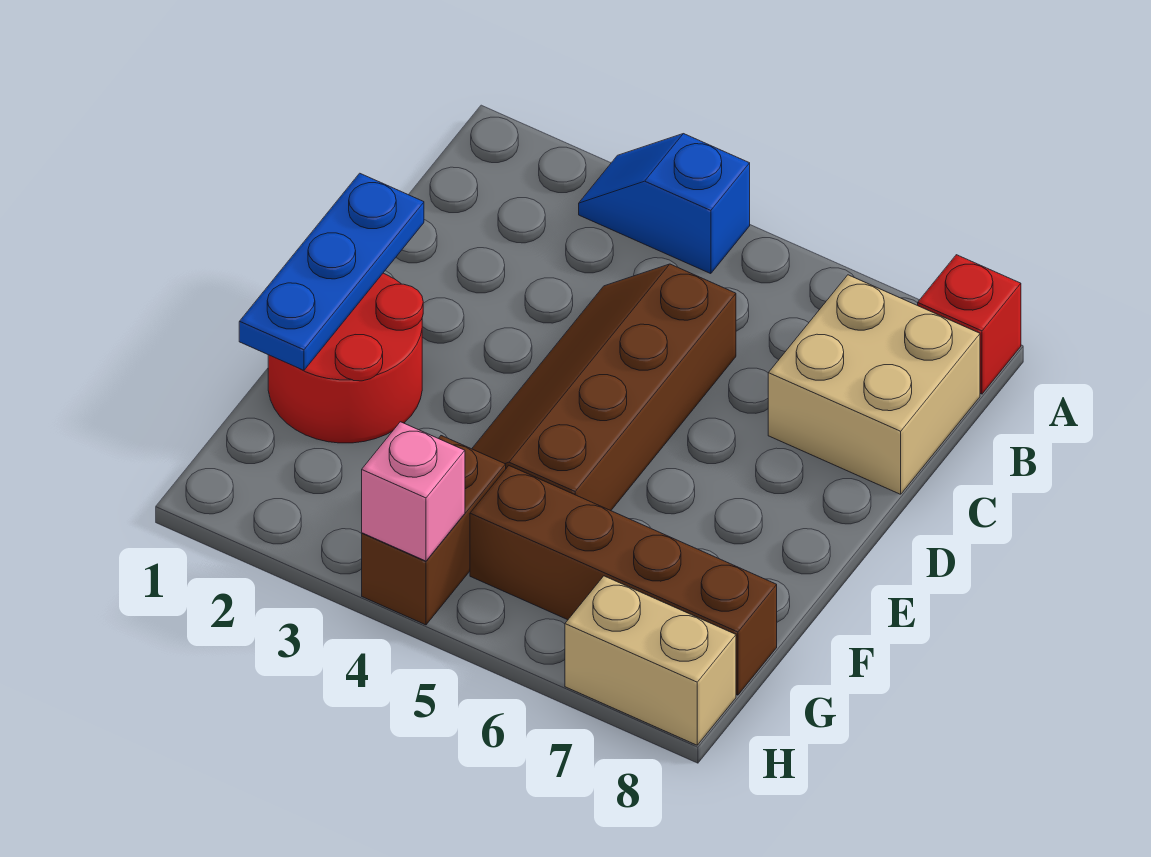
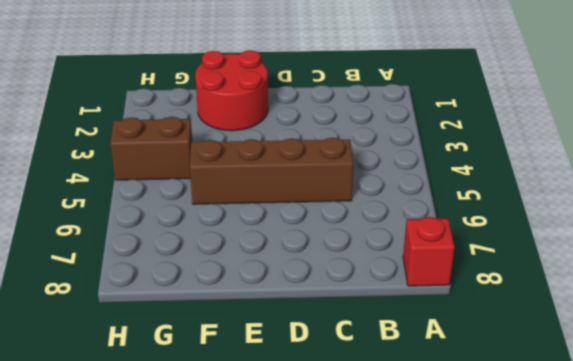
none -> blue 1x2 slope [579,134,750,274]
none -> tan 2x2 brick [768,275,980,494]

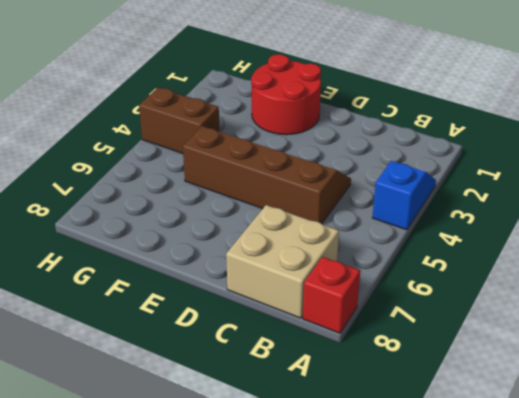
none -> brown 1x4 brick [470,466,777,695]
none -> tan 1x2 brick [565,576,736,745]

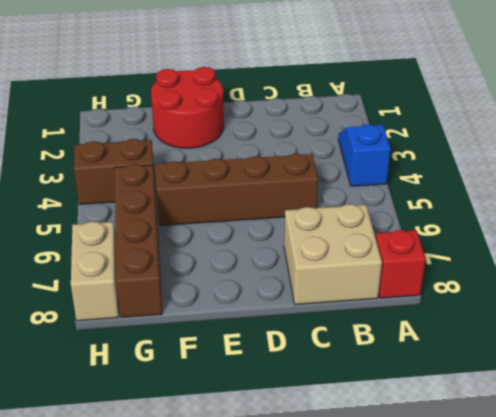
none -> blue 1x3 plate [239,173,424,370]
none -> pink 1x1 brick [362,422,465,561]

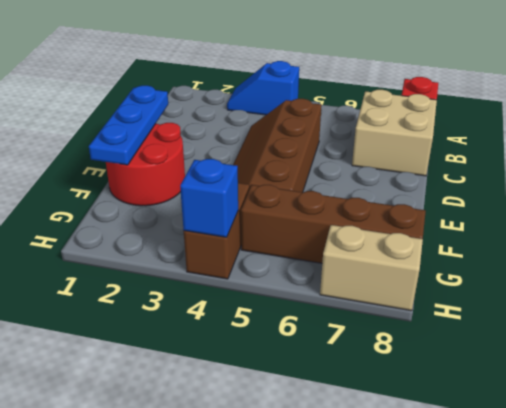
blue 1x1 brick [180,159,238,237] -> pink 1x1 brick [362,422,465,561]

